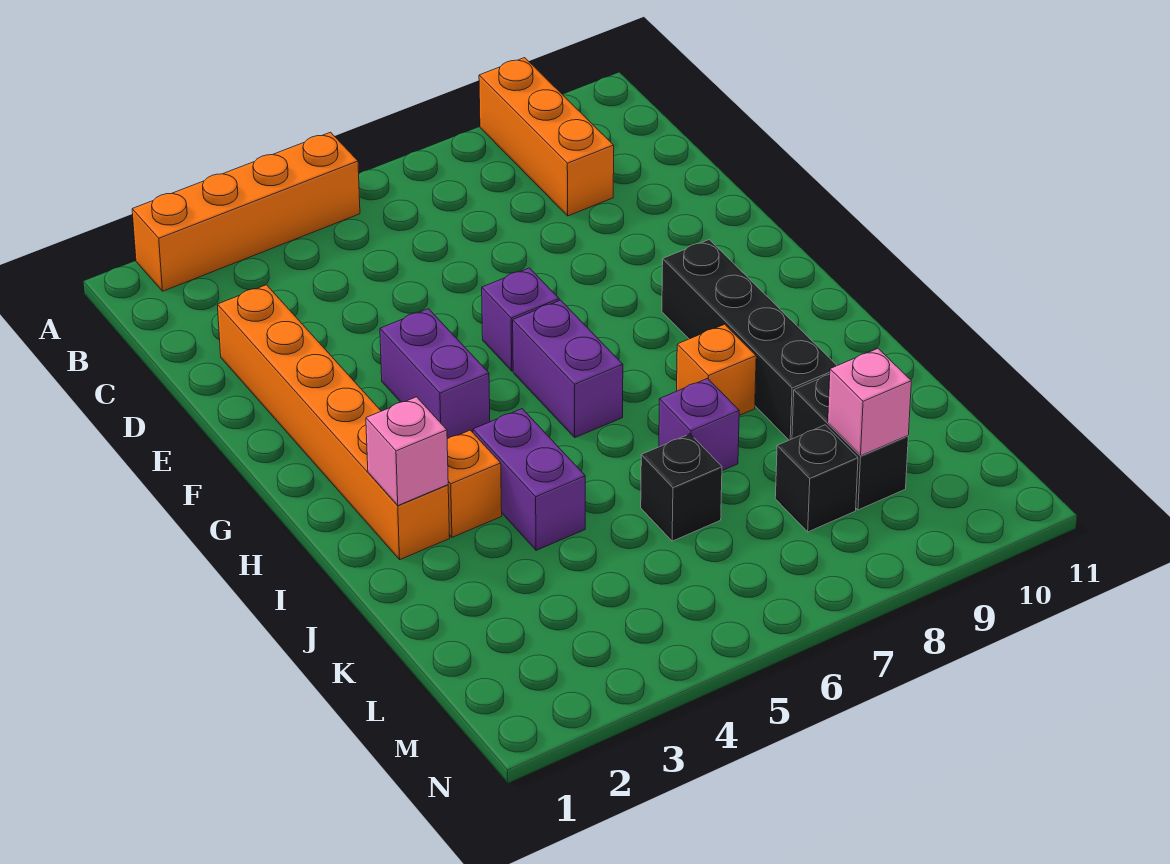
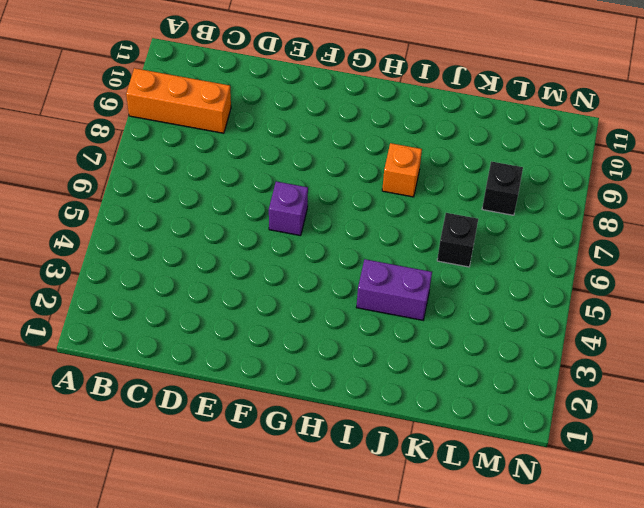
none -> orange 1x4 brick [132,132,360,291]
none -> orange 1x6 brick [217,285,450,559]
none -> purple 1x2 brick [380,309,490,439]

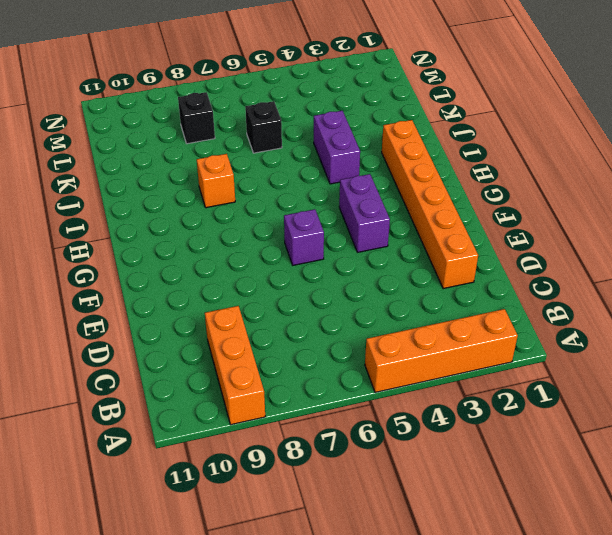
none -> purple 1x2 brick [513,300,623,437]
none -> black 1x4 brick [662,240,837,440]
none -> orange 1x1 brick [447,430,502,537]

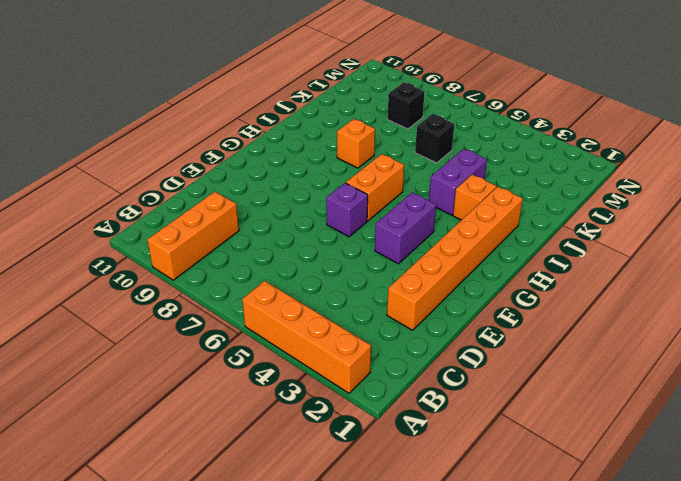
orange 1x2 brick [346,154,404,221] -> purple 1x2 brick [513,300,623,437]
none -> black 1x4 brick [662,240,837,440]
none -> purple 1x1 brick [659,378,739,471]
none -> black 1x2 brick [792,374,908,510]

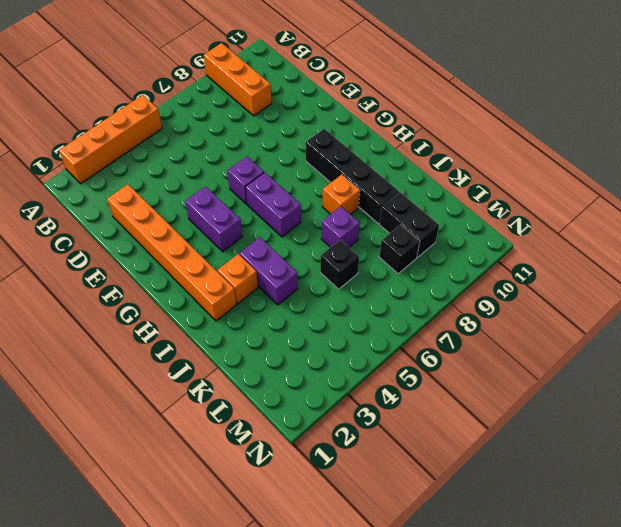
none -> pink 1x1 brick [366,397,448,505]
none -> pink 1x1 brick [828,349,911,456]

